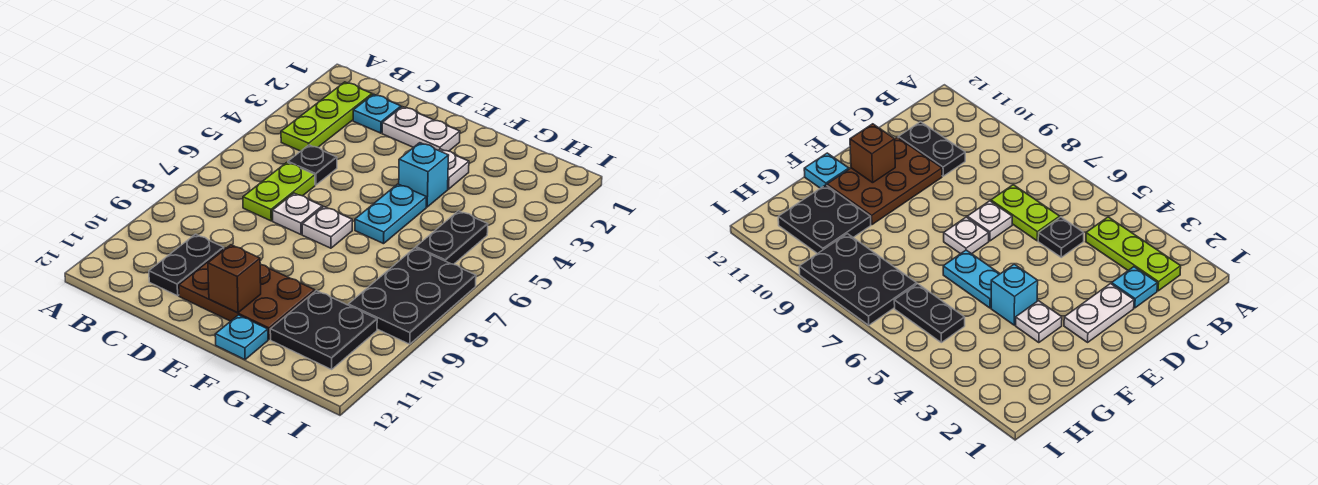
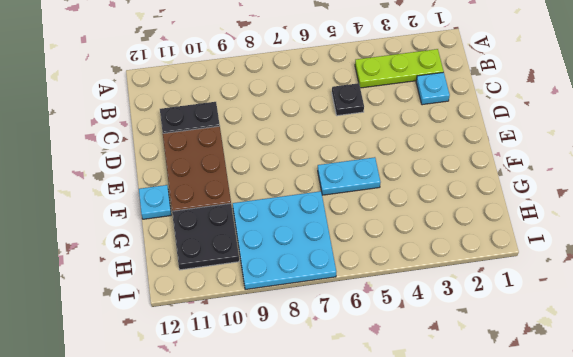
cyan 3x3 plate [233,191,336,290] -> black 2x3 plate [348,248,476,344]
none -> lime 1x2 plate [243,162,315,221]
none -> white 1x2 plate [382,107,460,151]
none -> white 1x1 plate [272,193,322,234]

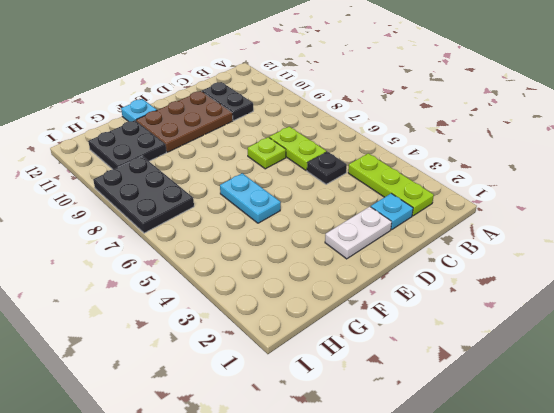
lime 1x1 plate [248,137,286,169] -> white 1x1 plate [272,193,322,234]
none -> white 1x1 plate [302,207,352,248]
none -> white 1x1 plate [439,149,469,189]
none -> cyan 1x1 brick [399,143,449,207]

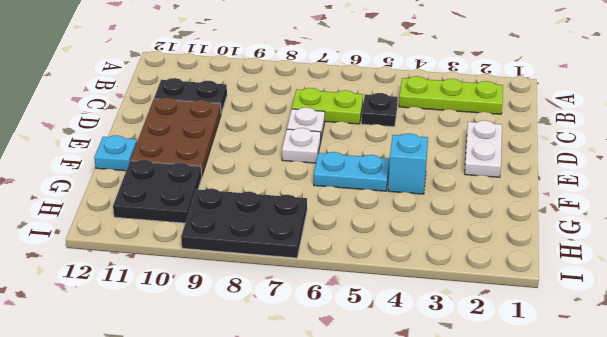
none -> cyan 1x1 plate [353,94,401,133]
none -> white 1x1 plate [439,149,469,189]
none -> black 1x2 plate [416,211,488,264]

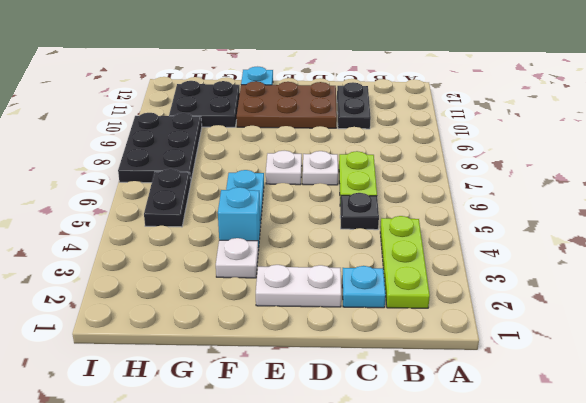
none -> brown 1x1 brick [208,245,261,313]

